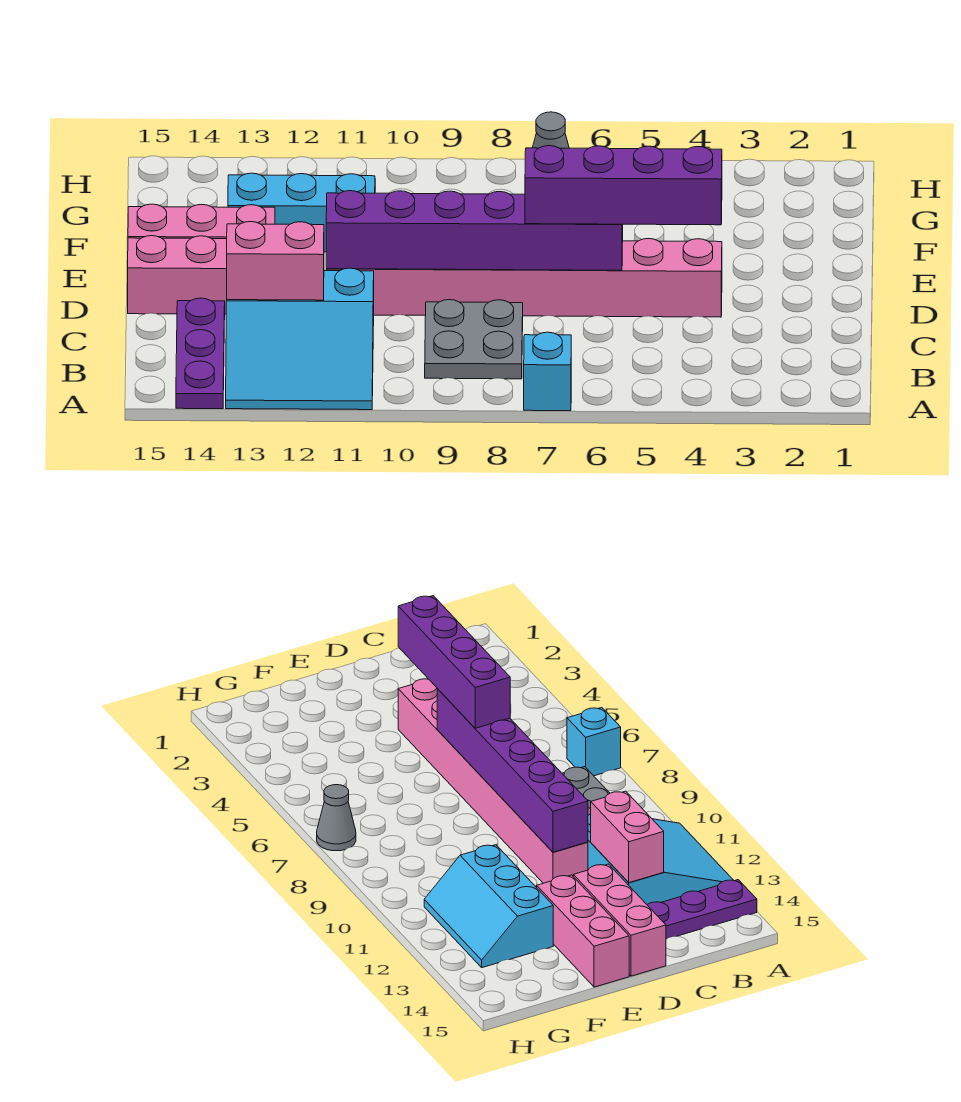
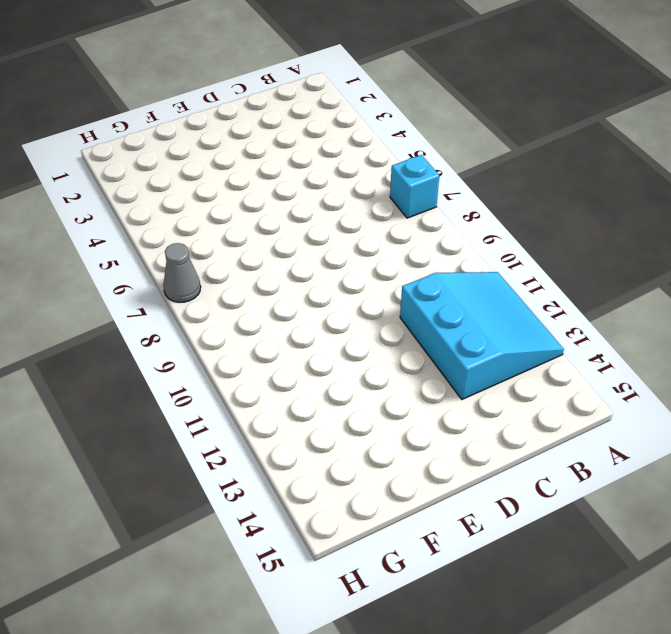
none -> purple 1x3 plate [176,298,225,409]
none -> grey 2x2 plate [425,300,523,379]
none -> pink 1x8 brick [326,239,722,317]

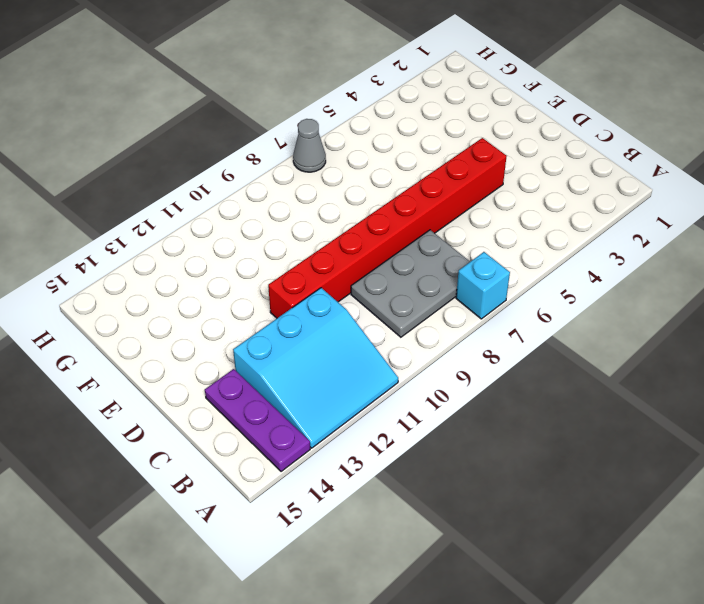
grey 2x3 plate [351,230,470,337] -> grey 2x2 plate [425,300,523,379]
red 1x8 brick [268,138,507,318] -> pink 1x8 brick [326,239,722,317]
none -> pink 1x3 brick [128,236,227,314]
none -> pink 1x3 brick [128,204,275,239]
none -> cyan 2x3 slope [228,173,375,252]

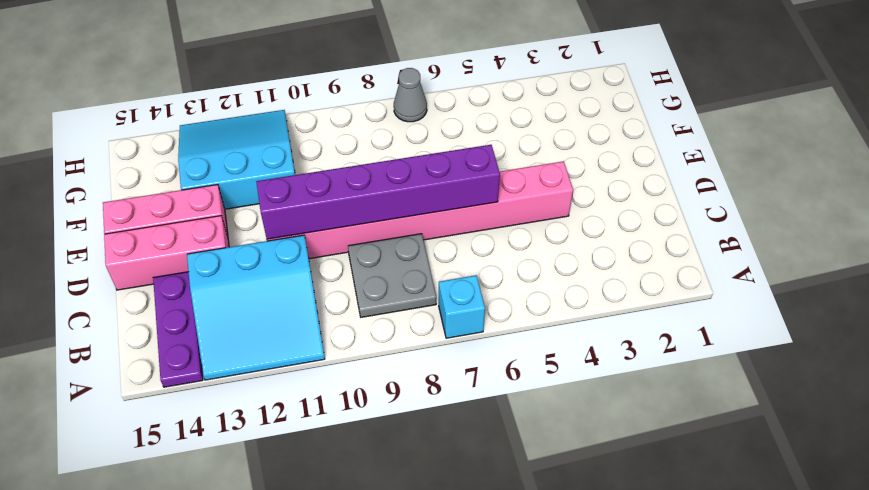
cyan 3x3 slope [178,110,295,209] -> cyan 2x3 slope [228,173,375,252]
none -> pink 1x2 brick [227,222,324,300]
none -> purple 1x4 brick [525,146,722,225]

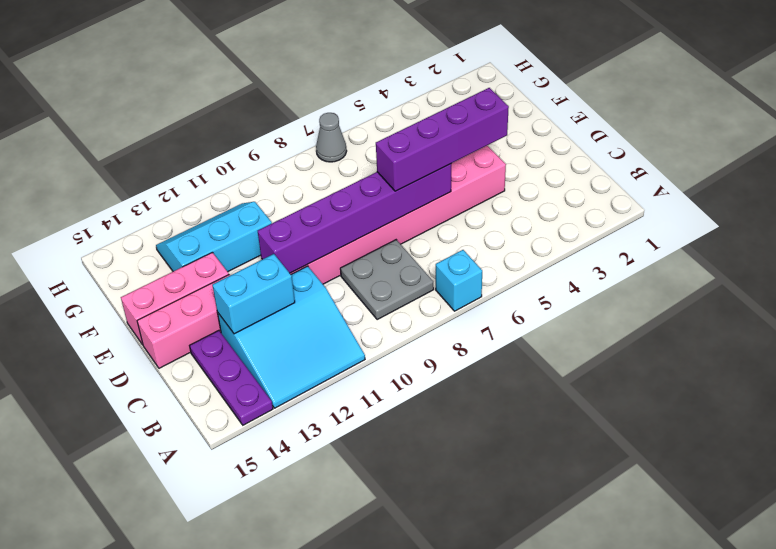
cyan 1x2 brick [212,254,295,334] -> pink 1x2 brick [227,222,324,300]

